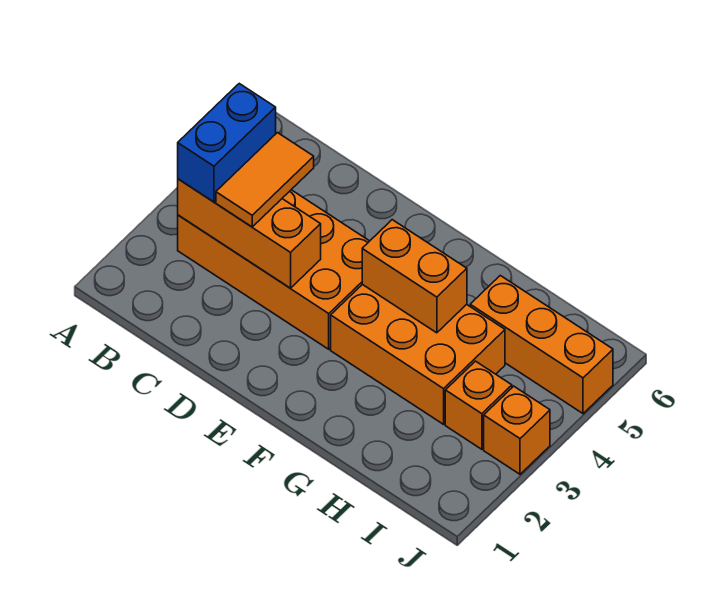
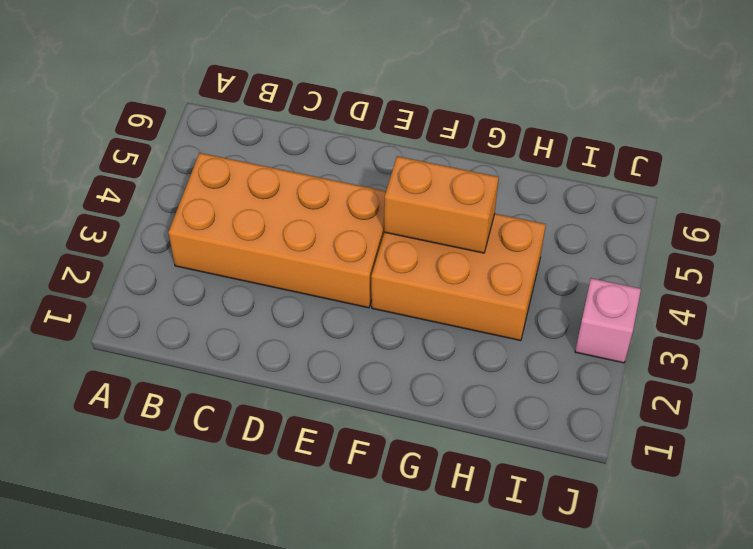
pink 1x1 brick [575,278,641,363] -> orange 1x1 brick [484,386,550,474]
none -> orange 1x3 brick [470,276,613,414]
none -> orange 1x1 brick [445,361,512,449]

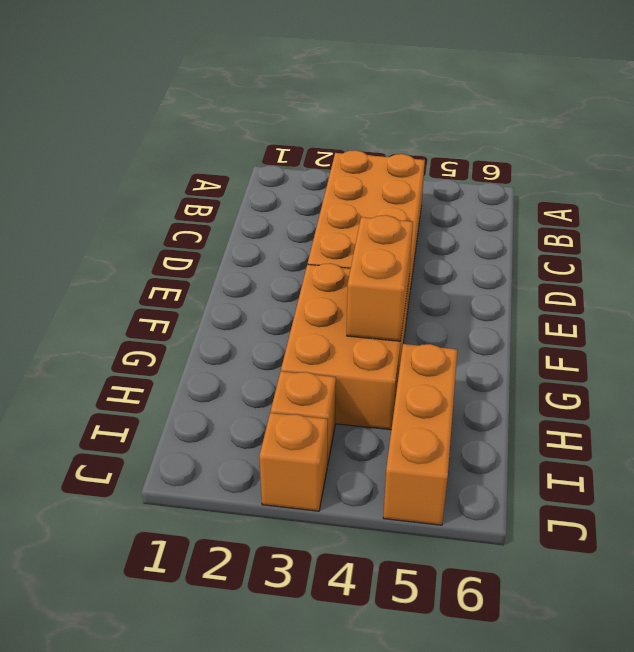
none -> orange 1x3 brick [178,179,321,288]
none -> blue 1x2 brick [178,84,276,202]

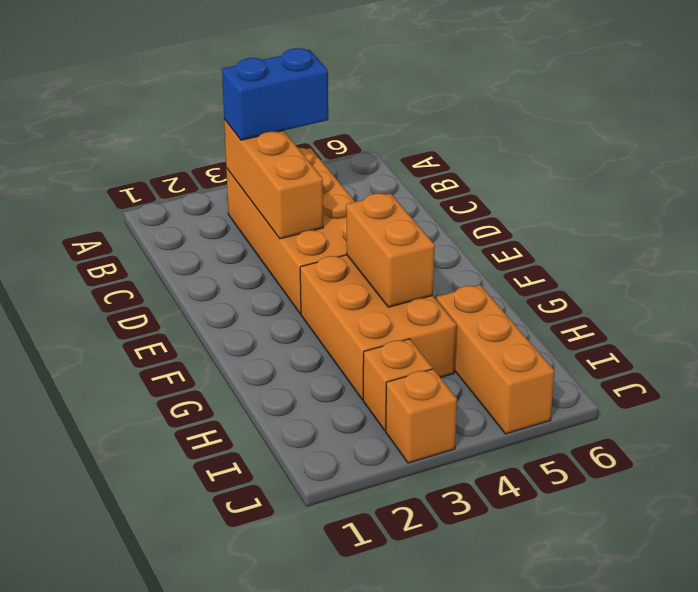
none -> orange 1x2 tile [216,133,314,227]

